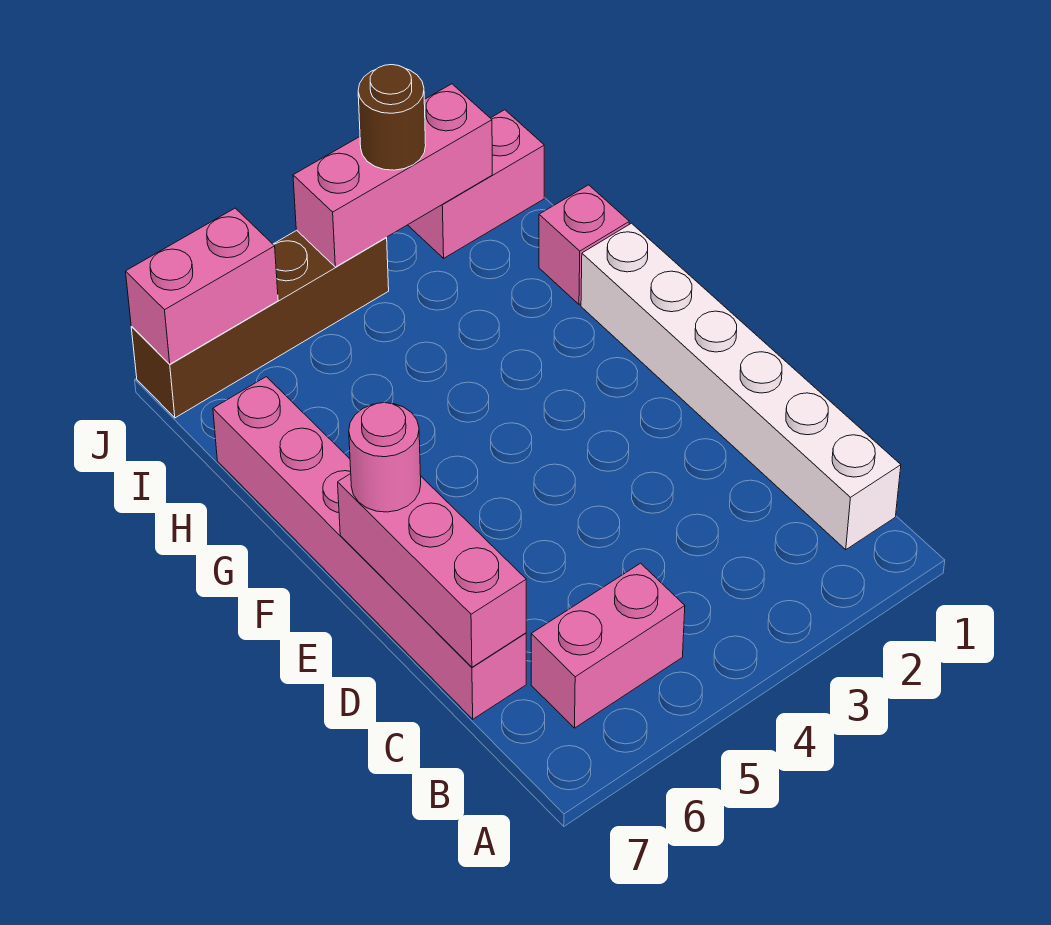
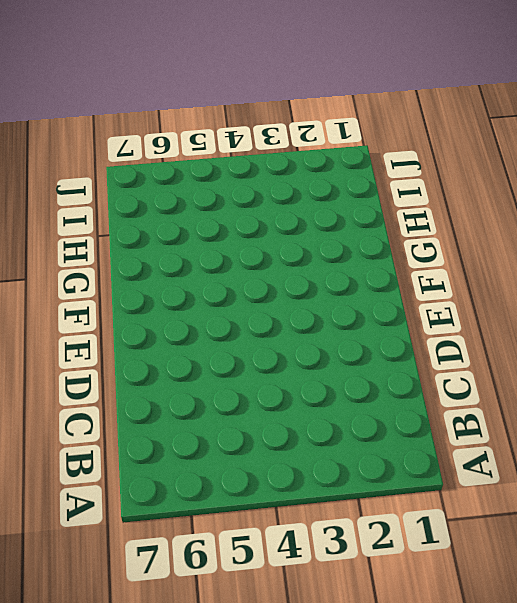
none -> white 1x6 brick [581,223,901,550]
none -> pink 1x2 brick [531,563,685,728]

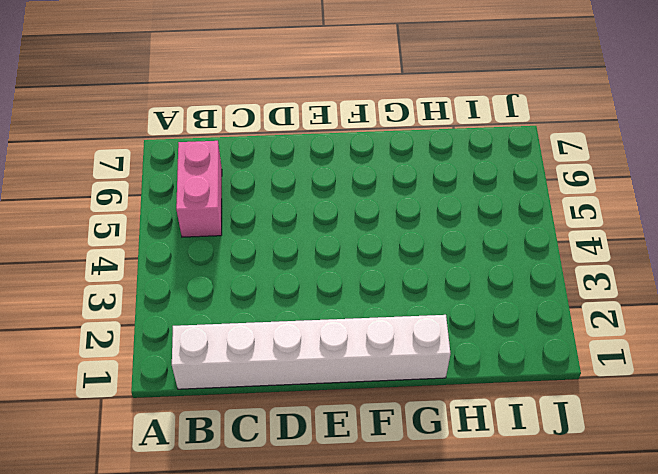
none -> pink 1x6 brick [213,377,526,719]
none -> pink 1x1 brick [539,185,629,304]

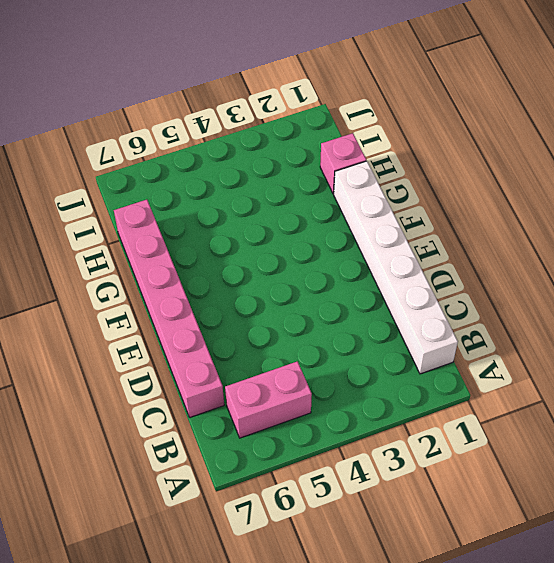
none -> pink 1x2 brick [408,110,544,258]
none -> brown 1x4 brick [131,230,389,418]

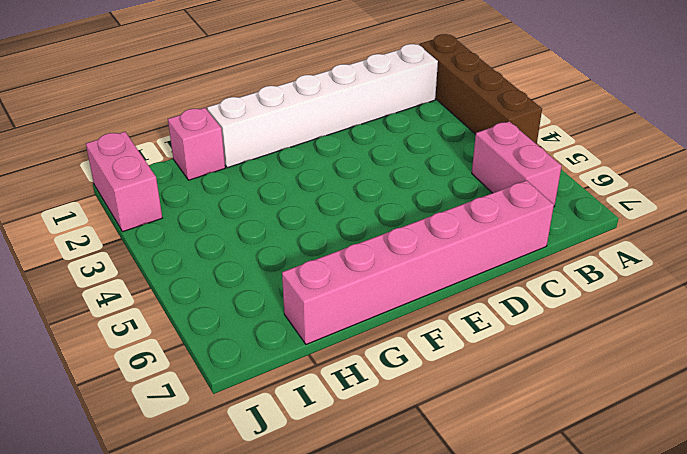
brown 1x4 brick [419,34,542,144] -> brown 1x4 brick moved to [131,230,389,418]
none -> pink 1x3 brick [338,474,526,667]
none -> pink 1x3 brick [293,84,492,267]

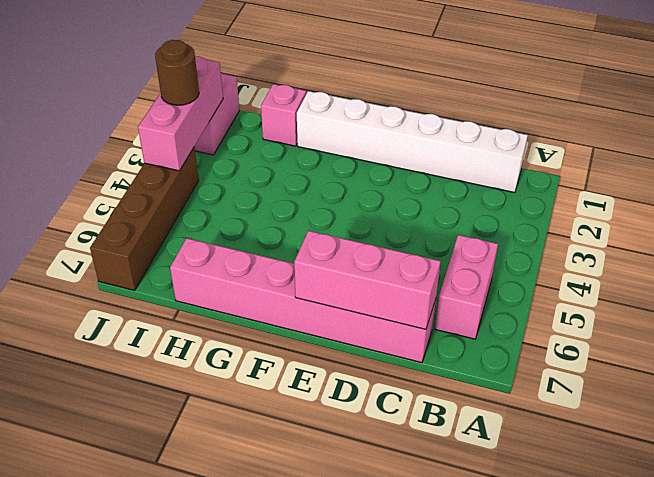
none -> pink 1x2 brick [126,208,278,364]
none -> pink 1x1 round brick [349,403,421,512]

